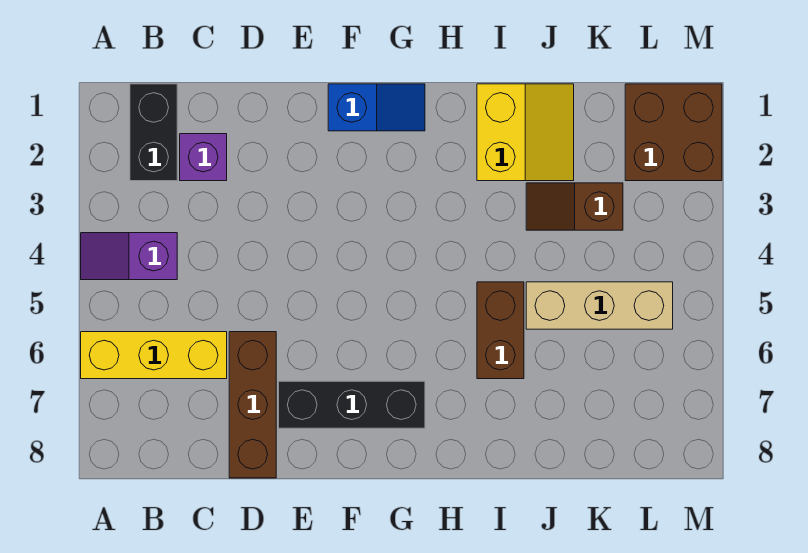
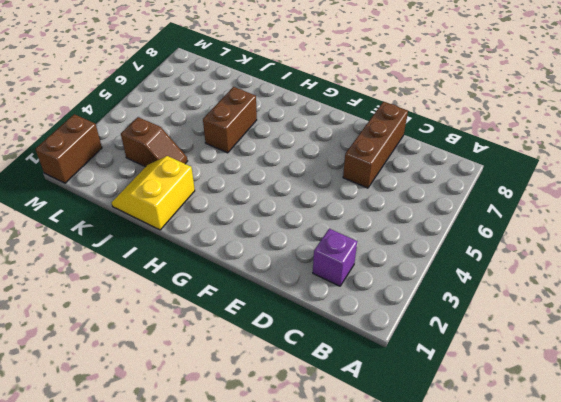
brown 1x2 brick [35,114,102,183] -> brown 2x2 brick [625,84,722,181]
none -> purple 1x2 slope [81,233,177,280]
none -> yellow 1x3 brick [81,332,227,379]
none -> black 1x2 brick [130,84,177,181]

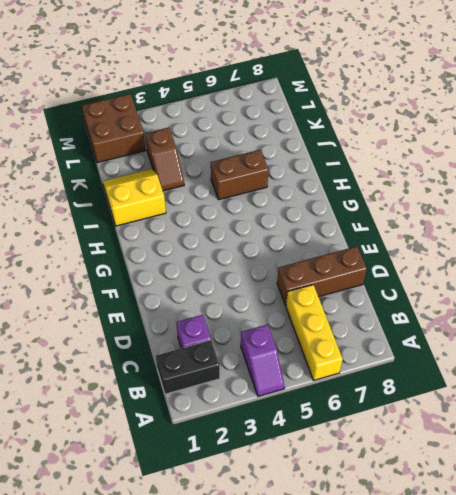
none -> black 1x3 brick [279,381,425,428]
none -> blue 1x2 slope [328,84,425,131]
none -> tan 1x3 brick [526,282,673,329]

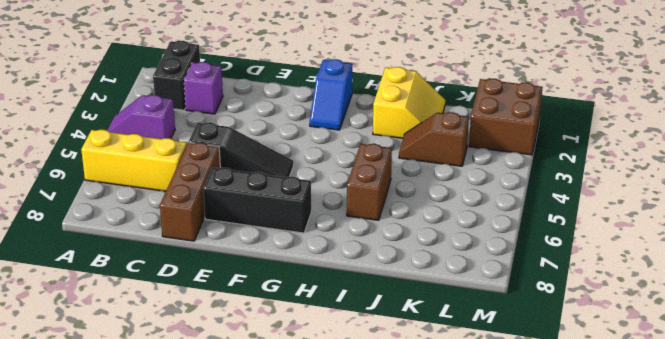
black 1x3 slope [189,122,293,177] -> none
blue 1x2 slope [310,59,352,130] -> blue 1x2 slope turned to [328,84,425,131]
none -> tan 1x3 brick [526,282,673,329]

